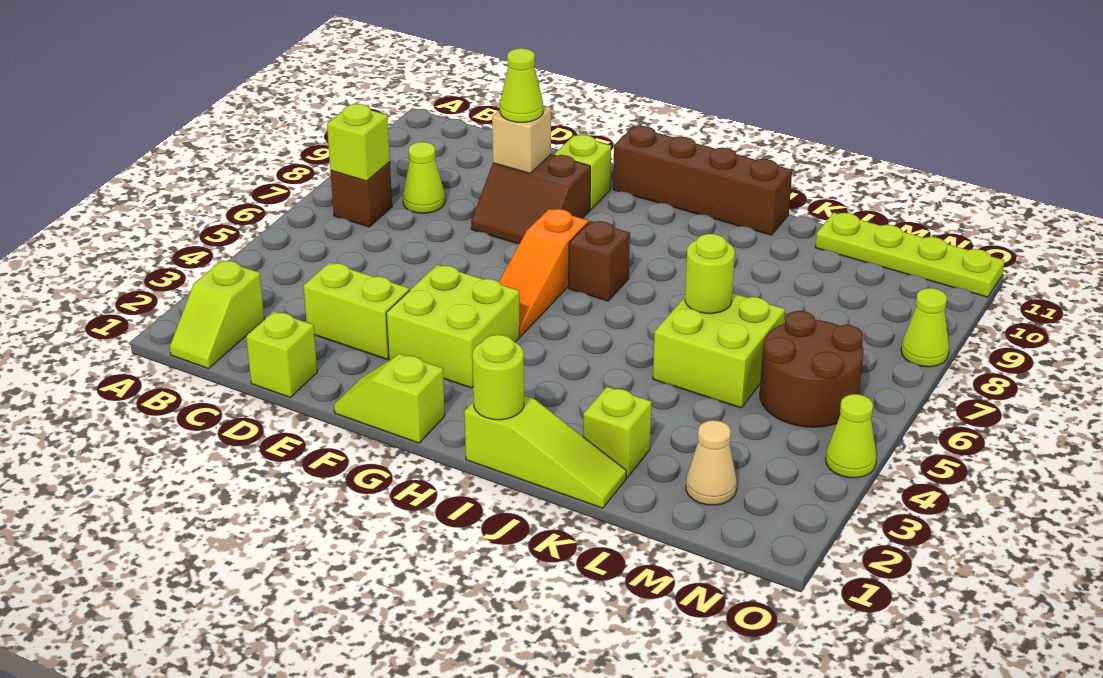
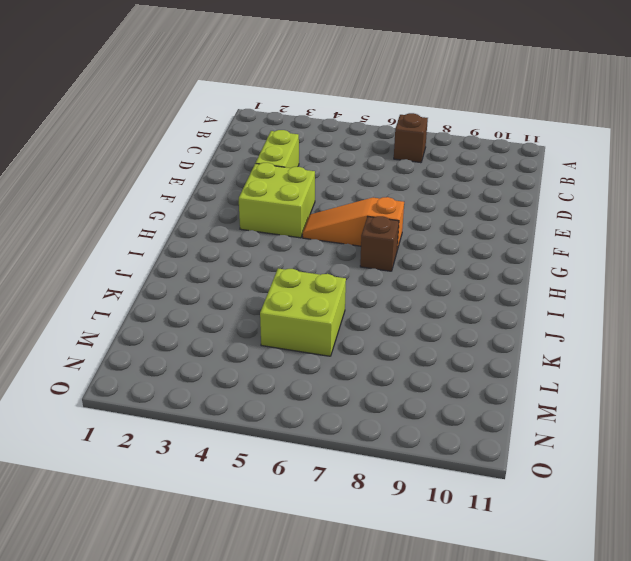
none -> lime 1x2 slope [170,260,264,368]
none -> lime 1x1 cone [403,142,445,213]
none -> lime 1x1 brick [246,312,317,397]

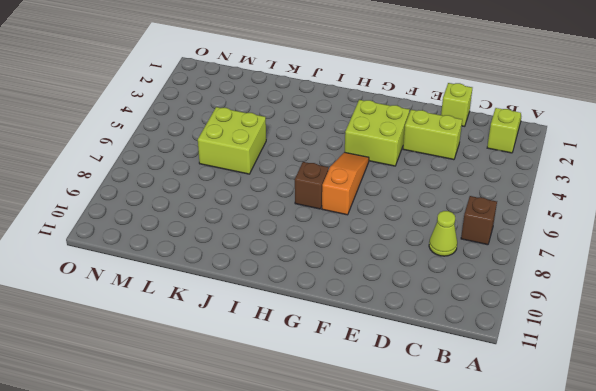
none -> brown 2x2 slope [471,155,590,244]
none -> lime 1x2 slope [334,354,445,443]
none -> lime 1x1 brick [554,135,611,210]

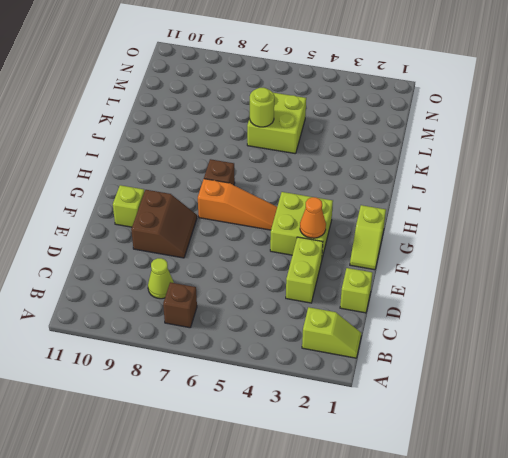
orange 1x1 cone [300,197,326,238] -> none
none -> brown 1x4 brick [613,126,792,235]
none -> lime 1x3 slope [464,396,626,508]
none -> lime 1x1 brick [583,387,651,478]

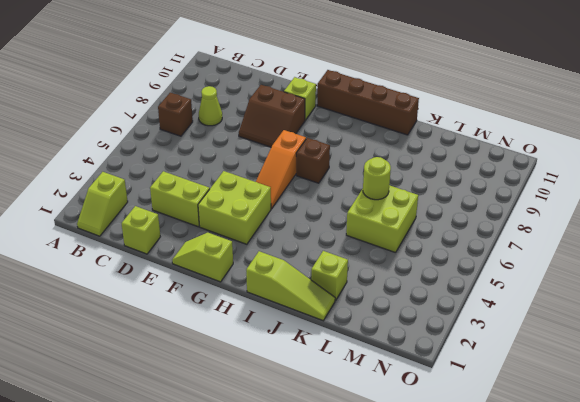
none -> lime 1x4 plate [815,213,1005,297]
none -> tan 1x1 cone [686,420,737,505]
none -> brown 2x2 round brick [760,311,863,427]

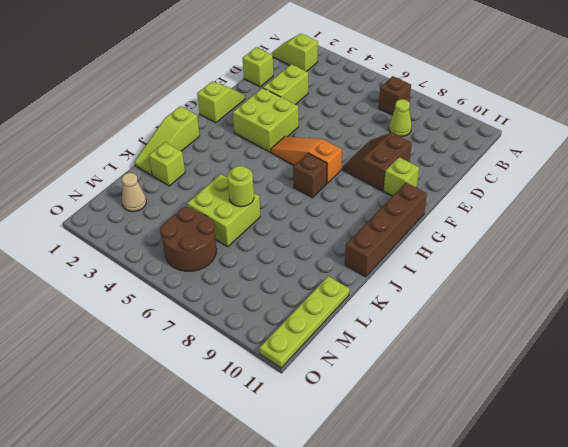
none -> lime 1x1 cone [826,394,877,478]
none -> lime 1x1 cone [901,288,949,367]
none -> lime 1x1 brick [327,104,390,181]

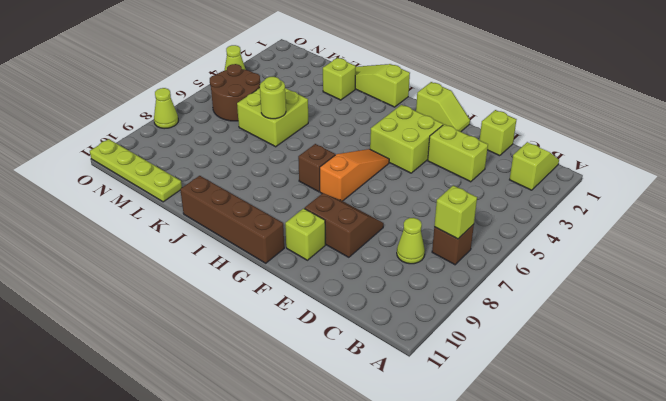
none -> tan 1x1 cone [686,420,737,505]
none -> tan 1x1 brick [492,106,551,173]
none -> lime 1x1 round brick [472,335,524,420]

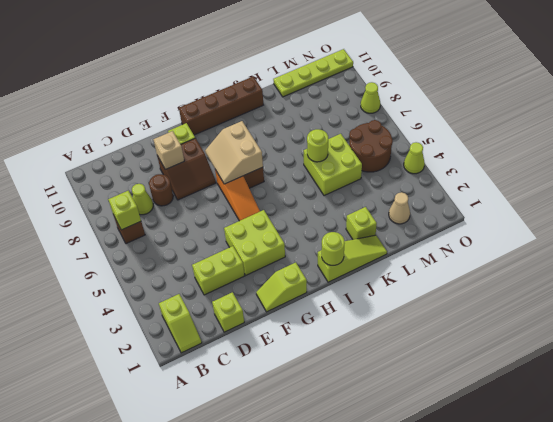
brown 1x1 round brick [149,174,173,206] -> none
tan 2x2 slope [205,121,263,184] -> none
none -> lime 1x1 cone [500,48,543,122]

